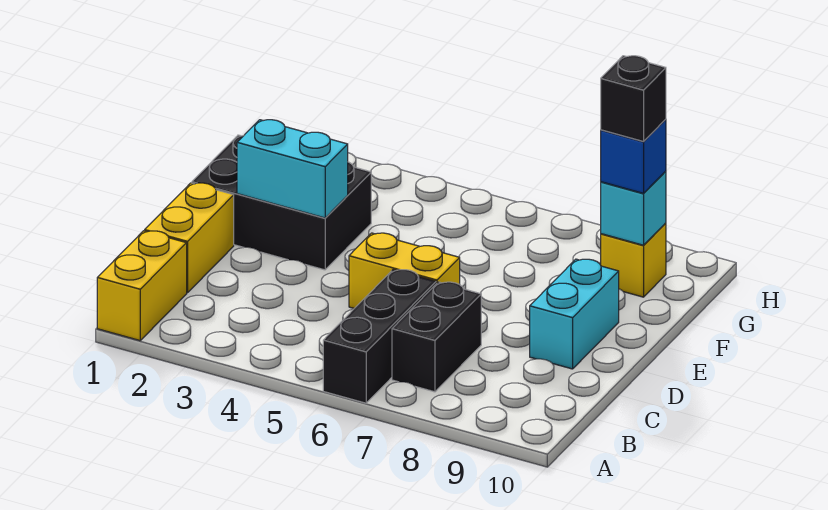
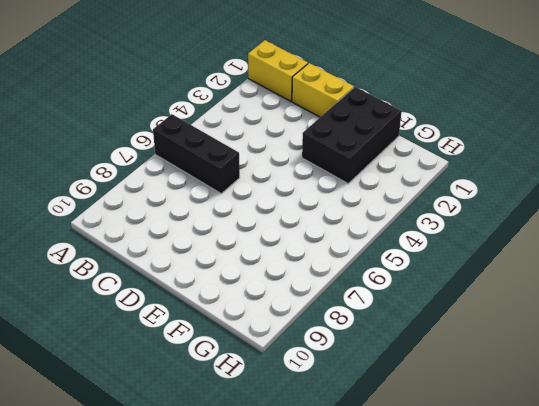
none -> black 1x2 brick [392,282,481,392]
none -> yellow 1x2 brick [349,233,460,308]
none -> cyan 1x2 brick [530,259,619,369]

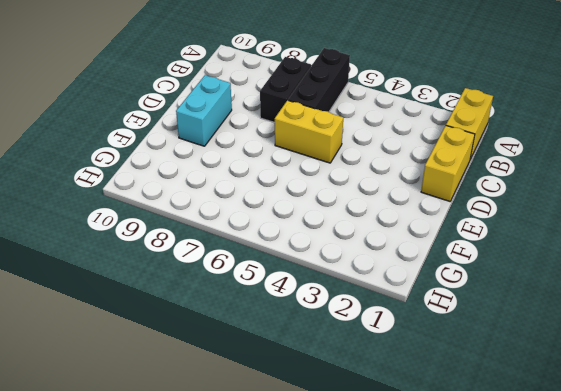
none -> black 2x3 brick [192,135,371,270]
none -> yellow 1x1 brick [601,223,666,297]
none -> cyan 1x2 brick [237,120,348,218]

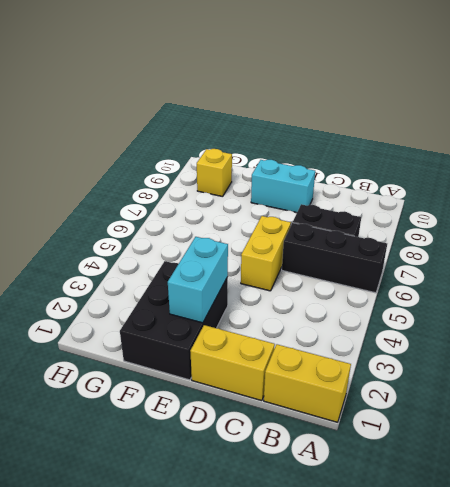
none -> cyan 1x1 brick [601,171,666,245]
none -> blue 1x1 brick [601,119,666,193]
none -> black 1x1 brick [601,56,666,142]

